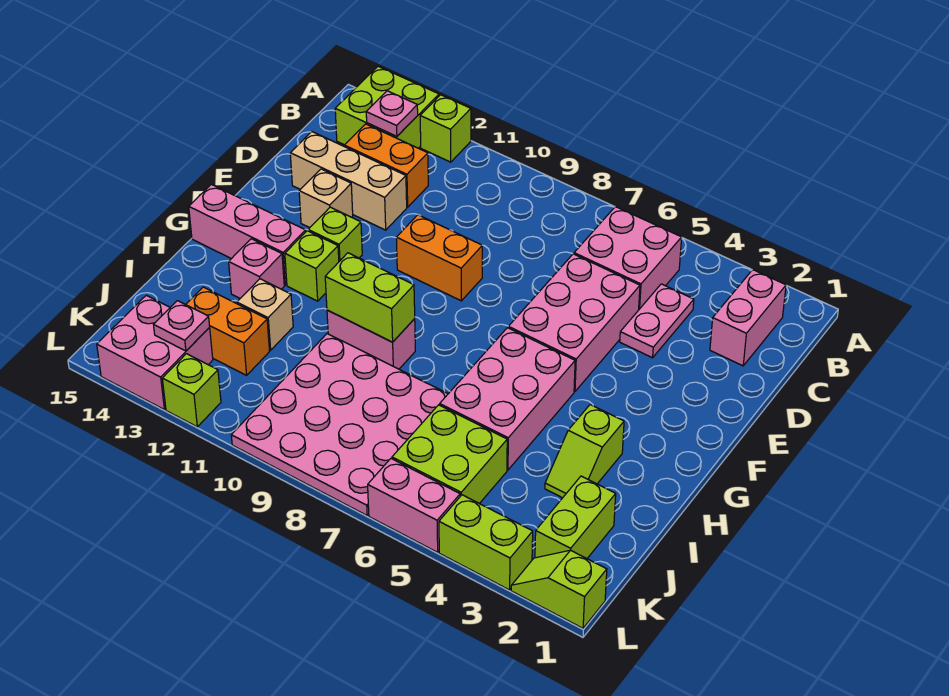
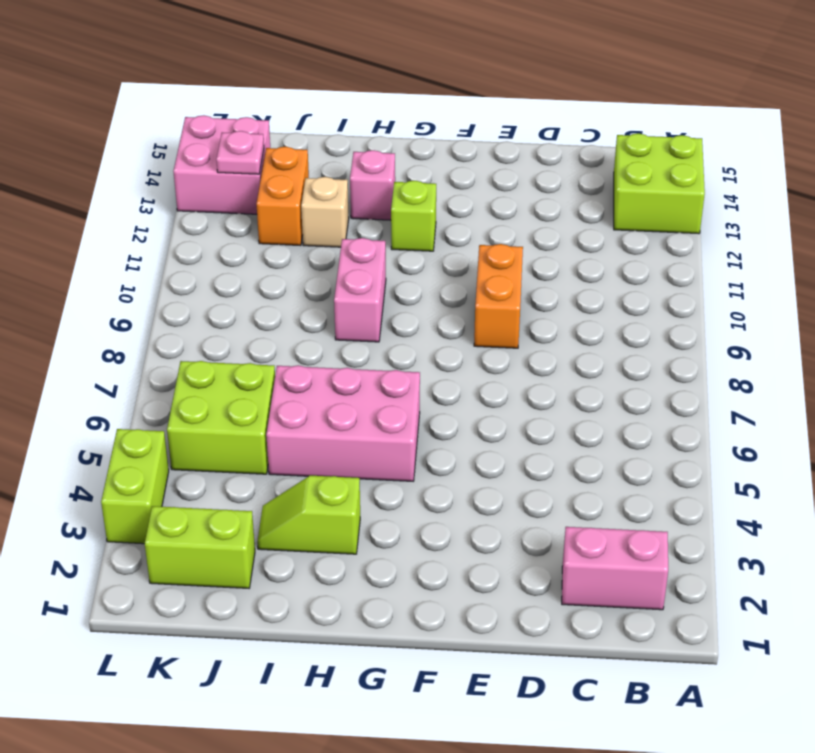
none -> lime 1x1 brick [420,95,471,162]
none -> pink 2x2 brick [574,207,682,309]
none -> pink 1x2 plate [620,284,694,358]
none -> orange 1x2 brick [345,124,428,207]

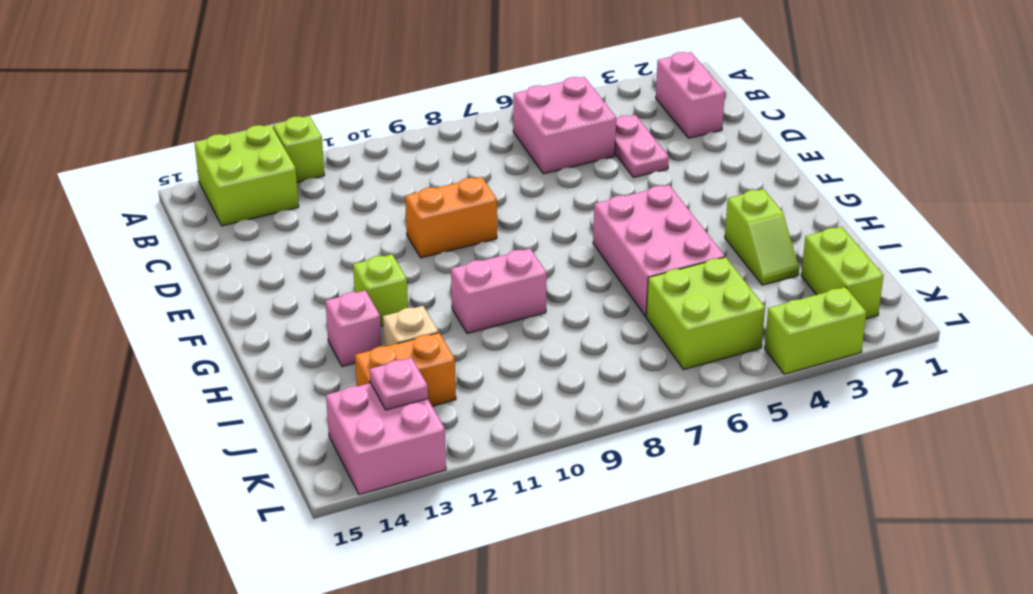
none -> orange 1x2 brick [345,124,428,207]
none -> pink 2x3 brick [508,254,640,392]
none -> tan 1x3 brick [290,132,407,230]
none -> tan 1x1 brick [299,169,353,228]

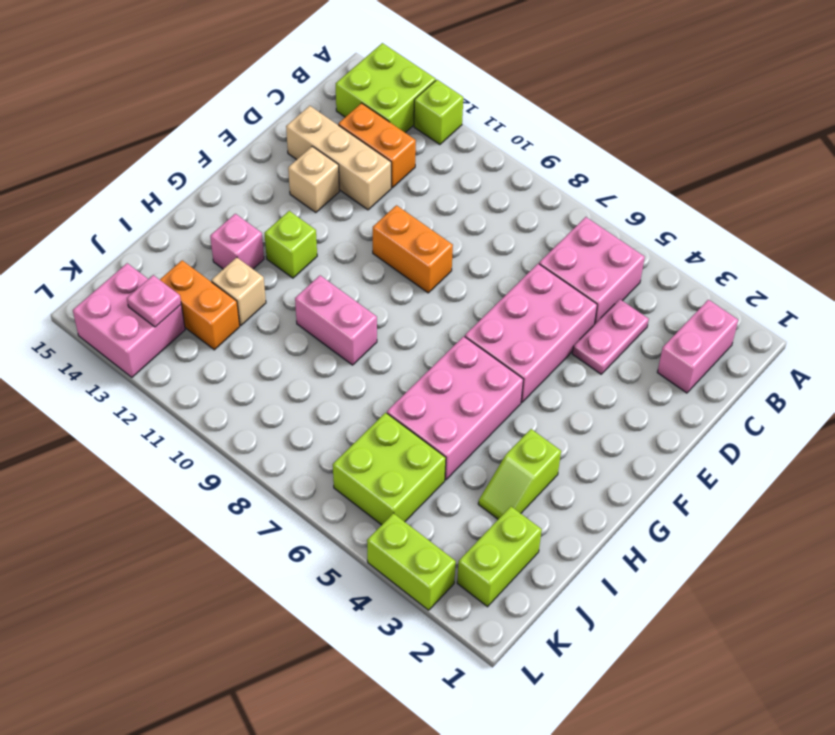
none -> lime 1x1 brick [308,207,362,261]
none -> pink 1x3 brick [189,184,306,285]
none -> pink 4x4 plate [231,334,448,515]
none -> lime 1x2 slope [511,550,607,628]

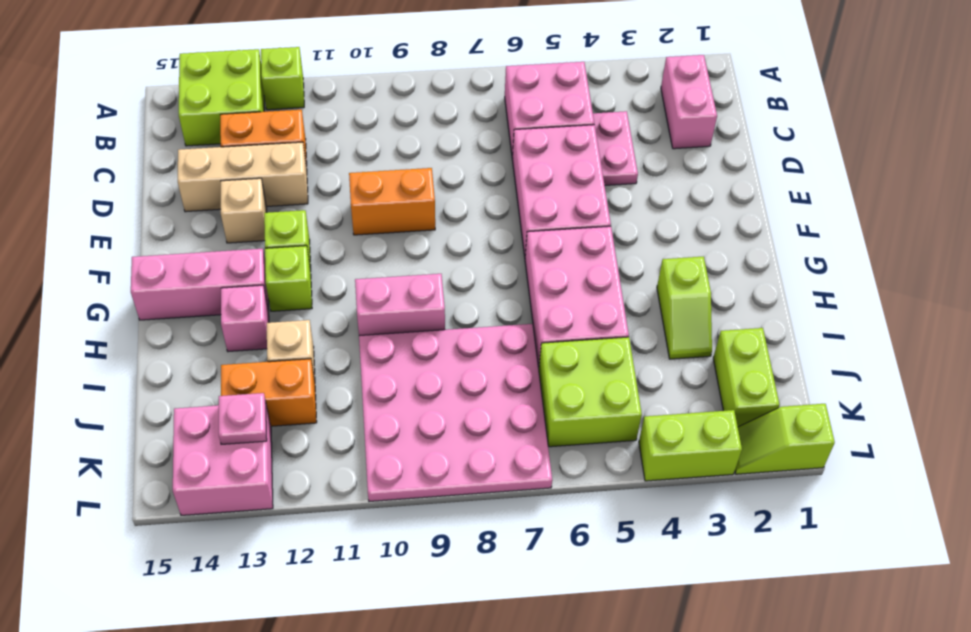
none -> pink 1x2 brick [368,459,460,552]
none -> lime 1x1 brick [162,354,221,427]
none -> pink 1x1 plate [366,91,418,137]
none -> lime 1x2 brick [325,253,415,342]

